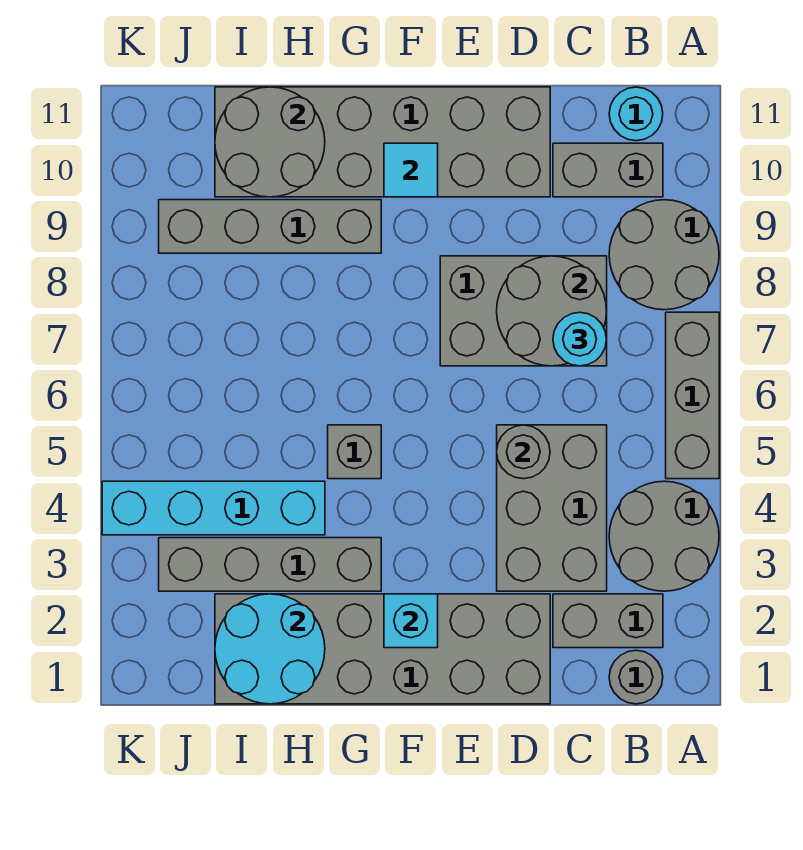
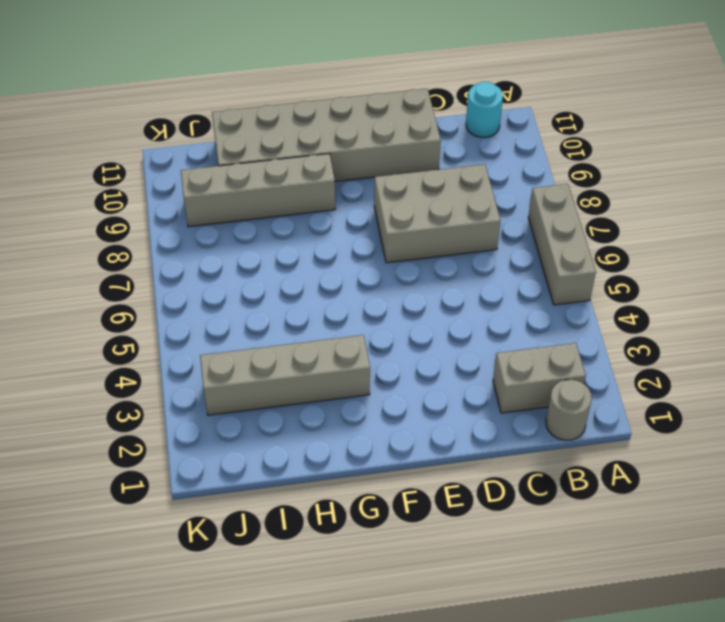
none -> grey 2x2 round brick [609,481,719,591]
none -> grey 2x2 round brick [609,200,719,310]
none -> grey 1x2 brick [553,143,663,197]

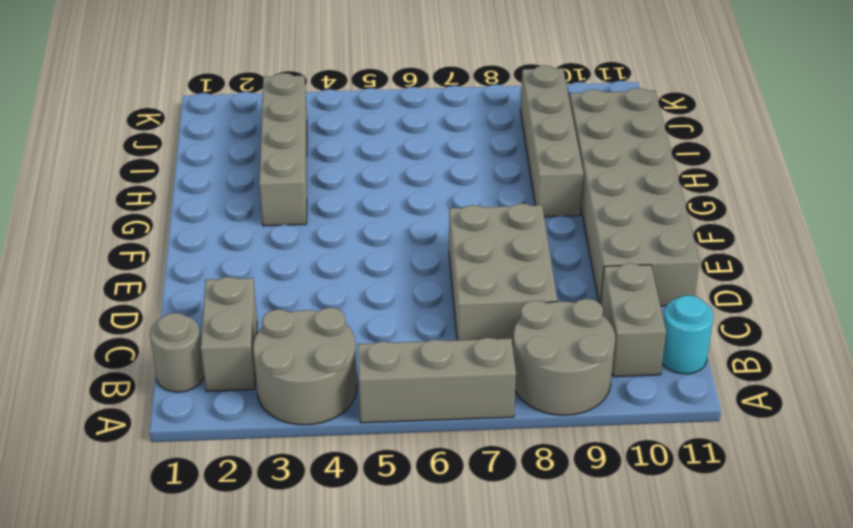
none -> grey 2x3 brick [497,425,607,591]
none -> grey 2x6 brick [215,594,550,704]
none -> grey 1x1 brick [328,425,381,479]

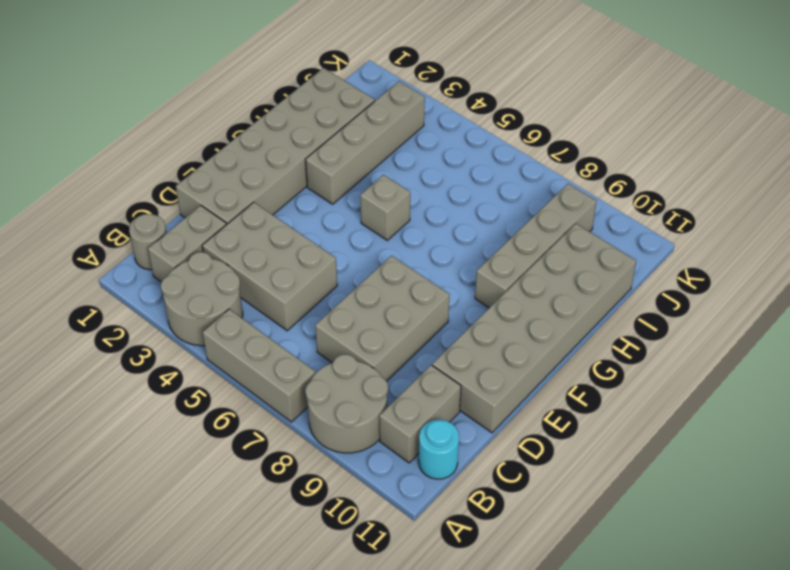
none -> cyan 1x4 brick [102,481,325,535]
none -> grey 2x2 round brick [497,256,607,366]
none -> grey 1x1 round brick [497,425,550,479]

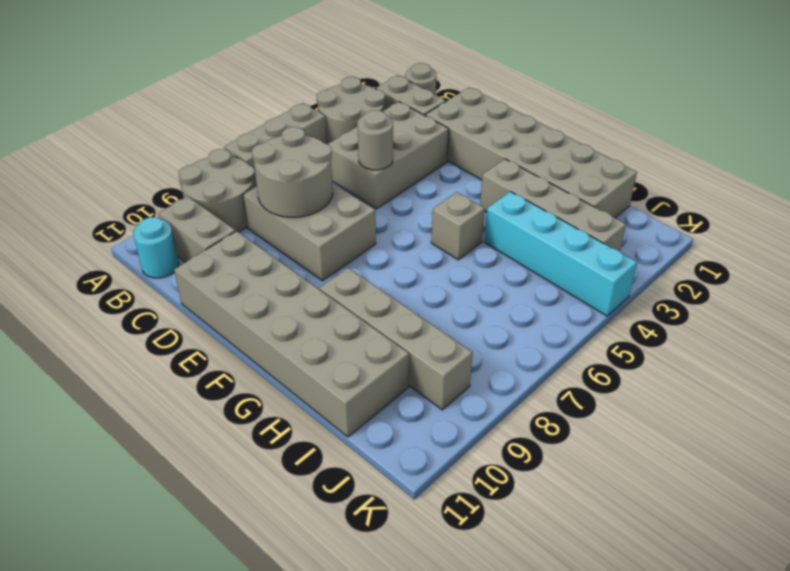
none -> cyan 1x1 brick [384,594,438,648]
none -> cyan 1x1 tile [384,143,438,197]
none -> cyan 2x2 round brick [215,594,325,704]

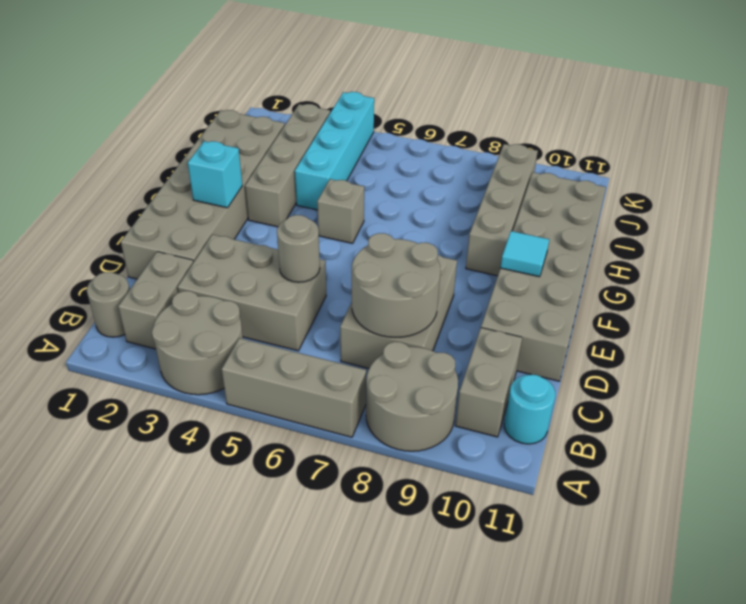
none -> cyan 2x2 round brick [215,594,325,704]
none -> grey 2x2 round brick [215,87,325,197]
none -> cyan 1x1 round brick [553,312,607,366]

